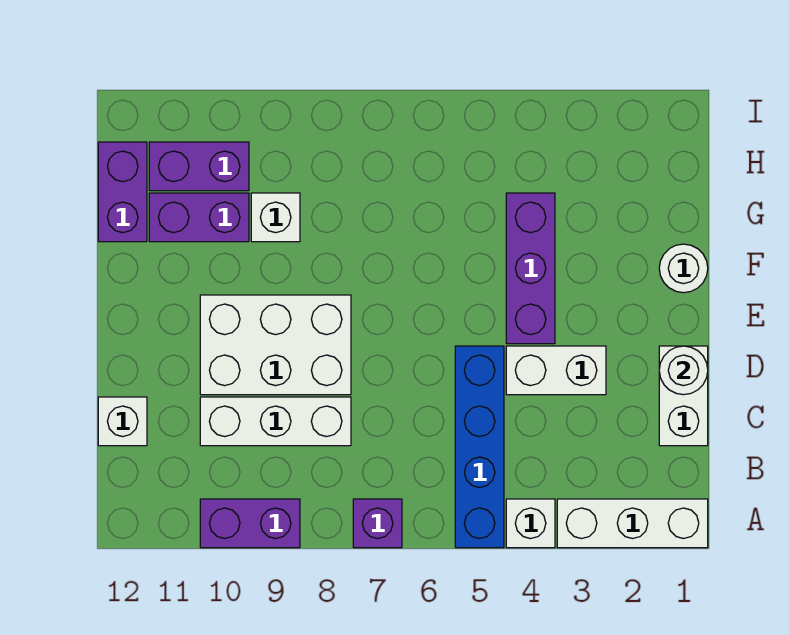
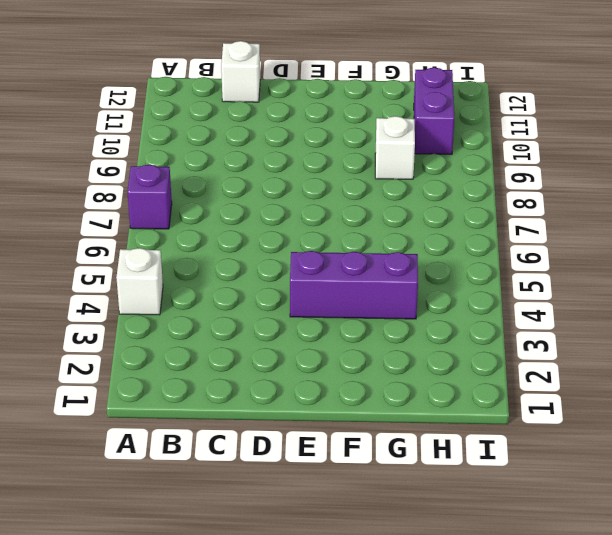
none -> white 1x3 brick [557,499,708,548]
none -> blue 1x4 brick [455,346,504,548]
none -> purple 1x2 brick [200,499,300,548]

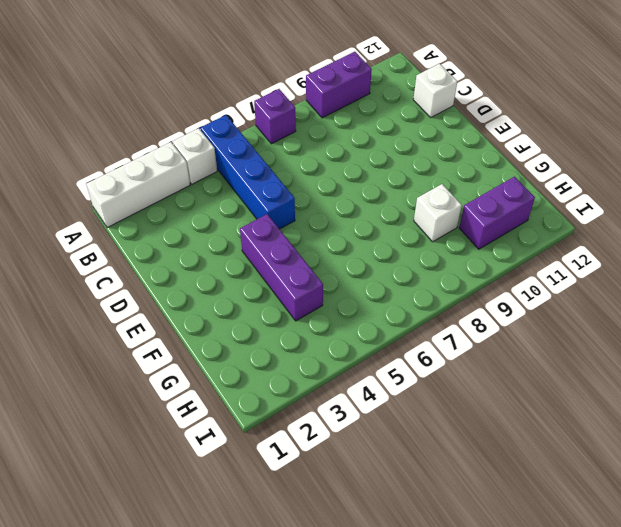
none -> white 1x2 brick [659,346,708,446]
none -> white 1x3 brick [200,397,351,446]
none -> white 1x2 brick [506,346,606,395]

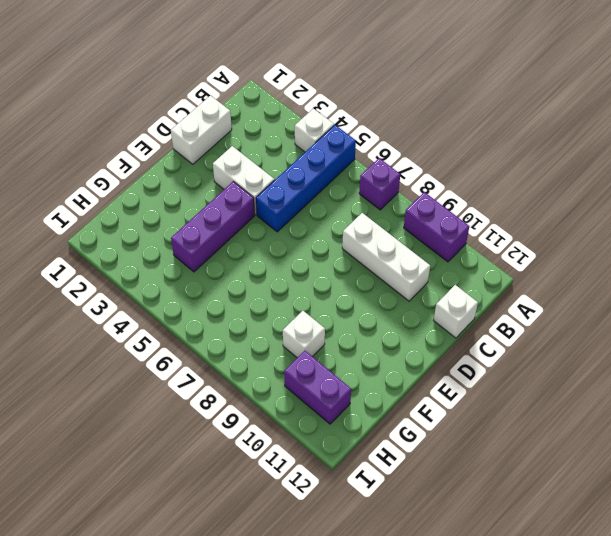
none -> white 1x3 brick [557,499,708,548]
none -> white 2x3 brick [200,295,351,395]
none -> white 1x1 round brick [659,244,708,293]

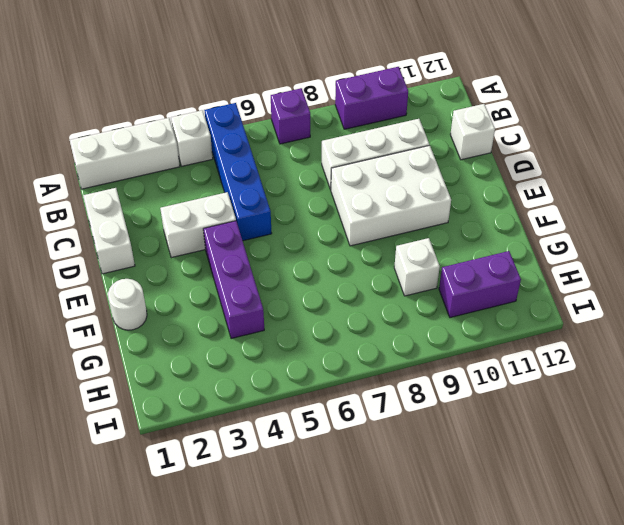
none -> purple 1x2 brick [149,193,249,242]
none -> purple 1x2 brick [98,142,147,242]
none -> white 1x1 round brick [659,346,708,395]

